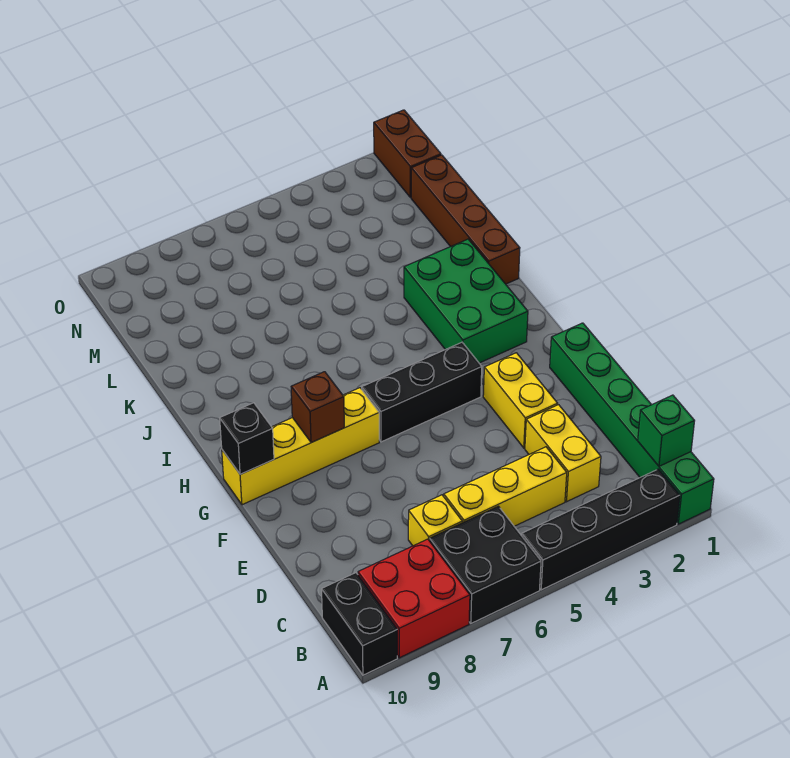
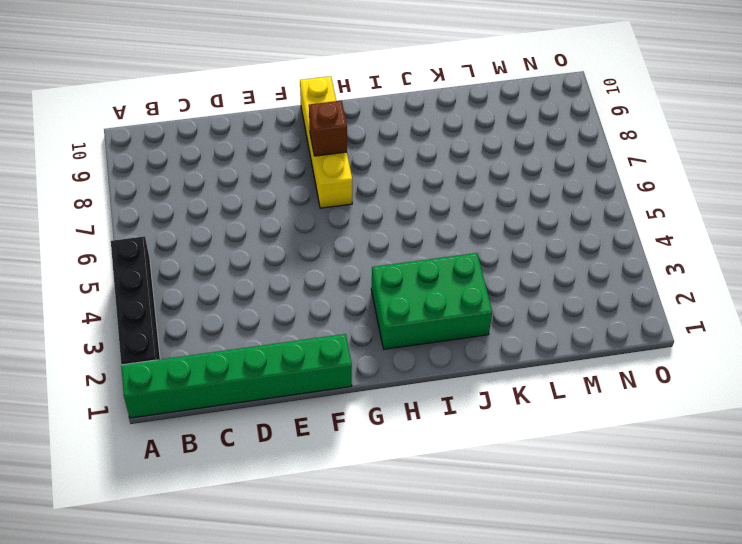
none -> black 2x2 brick [430,506,541,623]
none -> red 2x2 brick [358,539,470,658]
none -> black 1x2 brick [322,573,397,675]

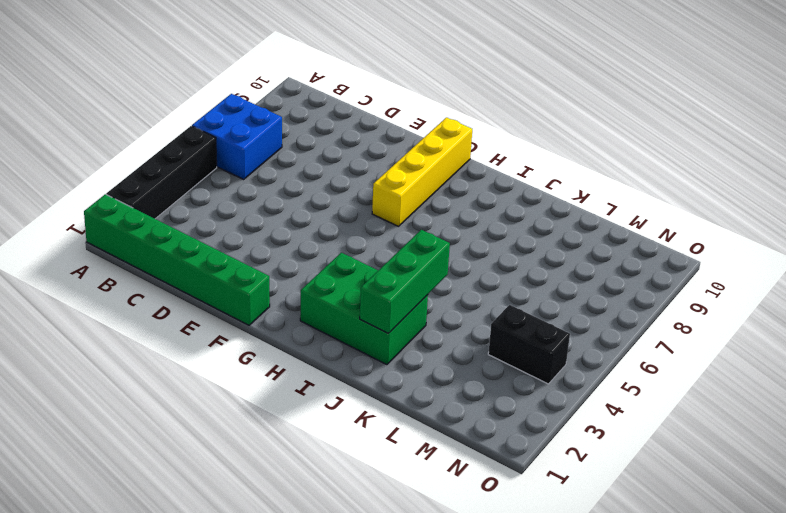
blue 2x2 brick [192,94,282,179] -> black 2x2 brick [430,506,541,623]
green 1x3 brick [360,230,450,333] -> none
black 1x2 brick [488,305,570,384] -> black 1x2 brick moved to [322,573,397,675]
none -> red 2x2 brick [358,539,470,658]
none -> yellow 1x2 brick [525,405,601,502]
none -> yellow 1x3 brick [444,447,567,526]

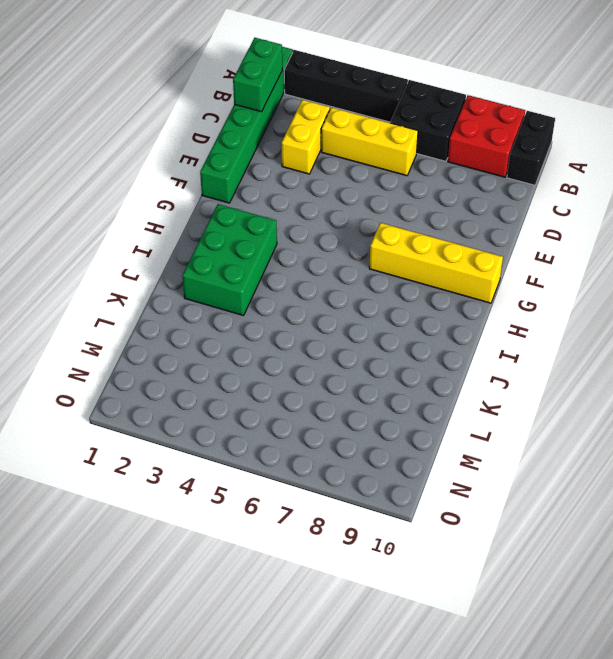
green 1x2 brick [233,38,282,112] -> green 1x1 brick [638,395,694,466]
none -> yellow 1x1 brick [408,495,462,546]
none -> yellow 1x2 brick [483,353,558,448]
none -> black 1x3 brick [362,342,482,442]

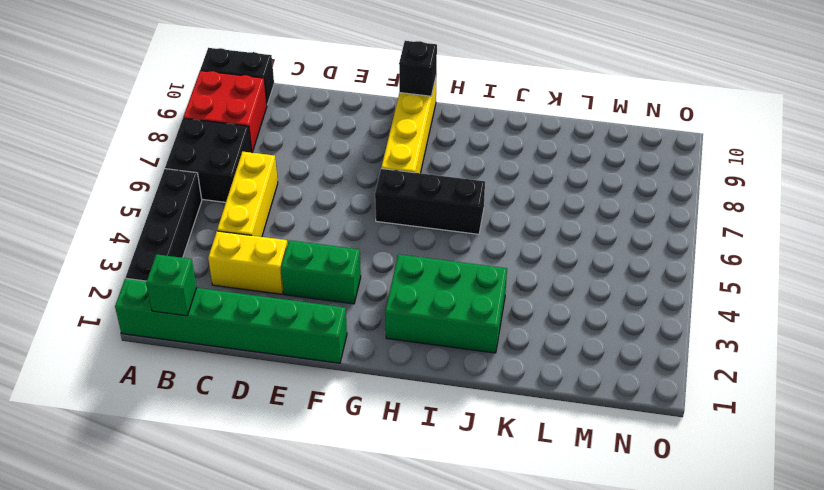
green 1x2 brick [281,240,361,304] -> yellow 1x2 brick [483,353,558,448]
black 1x3 brick [375,169,485,234] -> black 1x3 brick turned to [362,342,482,442]
none -> yellow 1x1 brick [408,495,462,546]
none -> brown 1x4 brick [411,155,520,284]
none -> brown 1x2 brick [374,110,441,197]

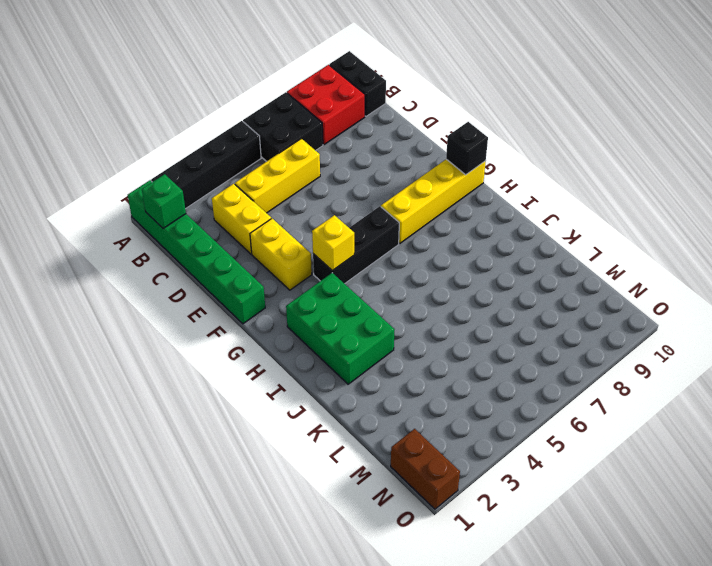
yellow 1x1 brick [312,215,354,271] -> yellow 1x1 brick moved to [408,495,462,546]
none -> brown 1x4 brick [411,155,520,284]
none -> brown 1x1 brick [291,372,344,443]

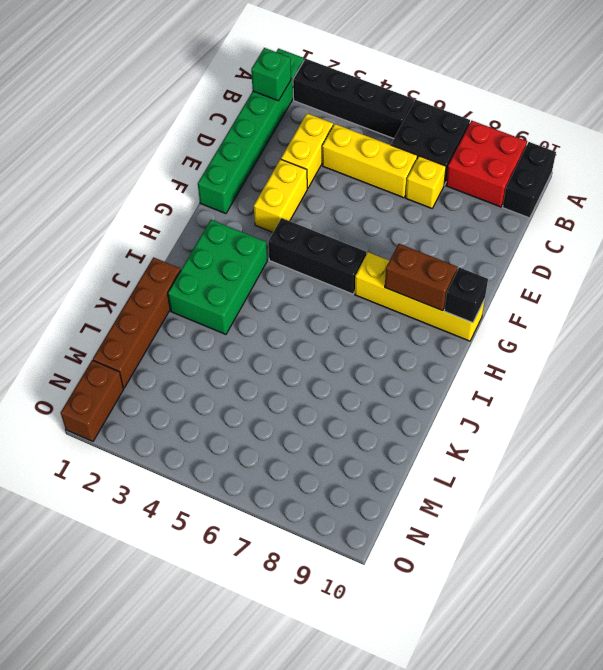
brown 1x2 brick [385,244,457,311] -> brown 1x1 brick [291,372,344,443]

